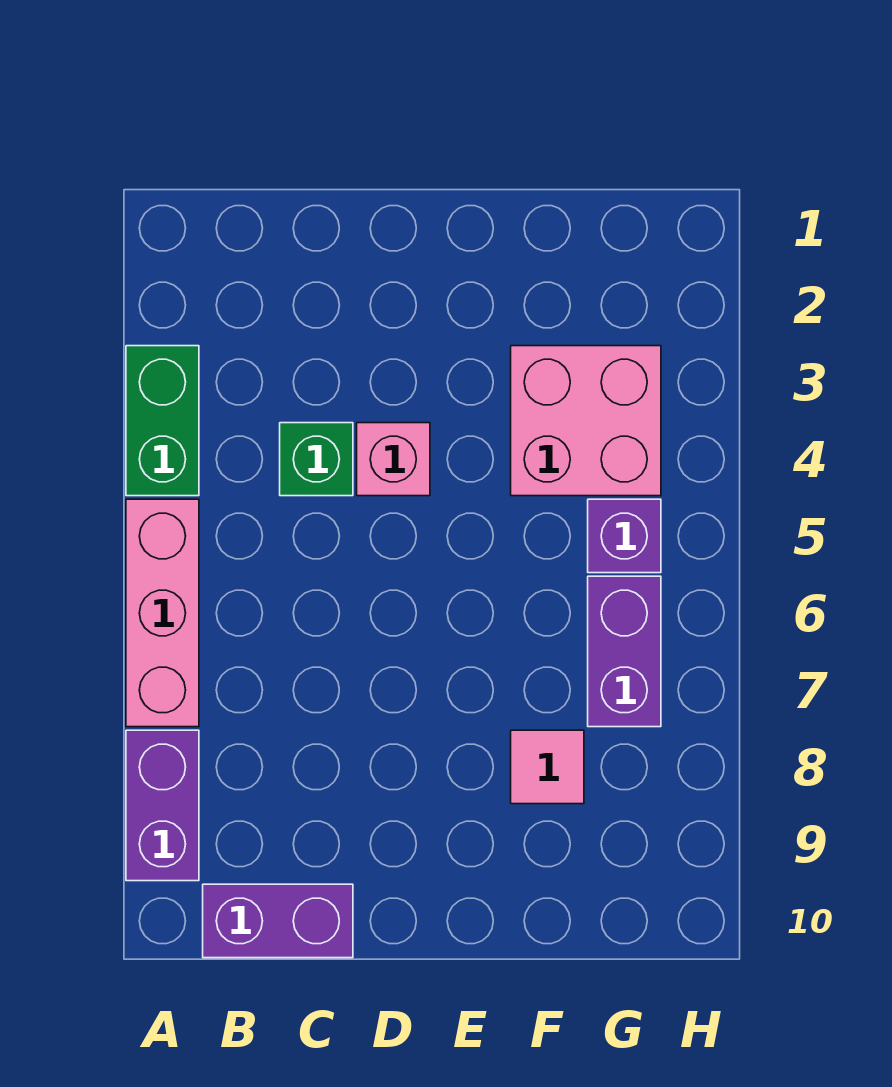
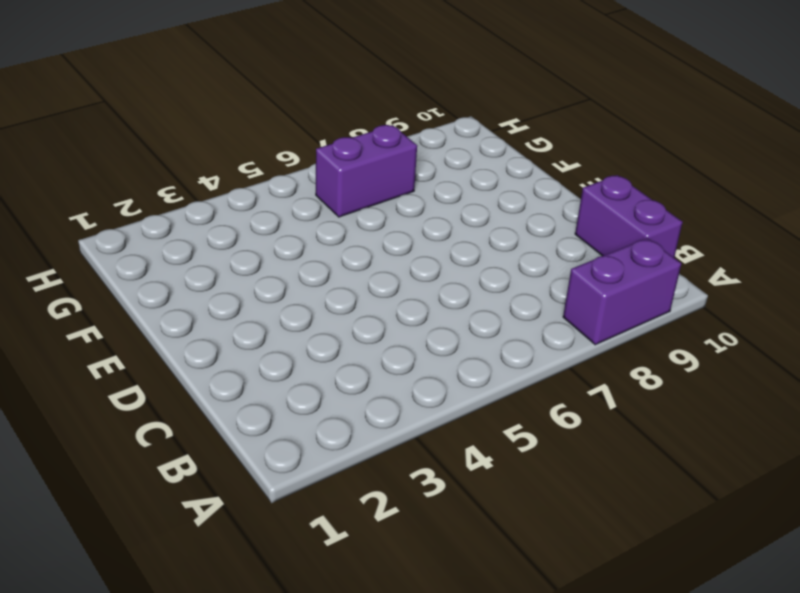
none -> green 1x2 brick [126,346,199,496]
none -> pink 1x3 brick [126,499,199,727]

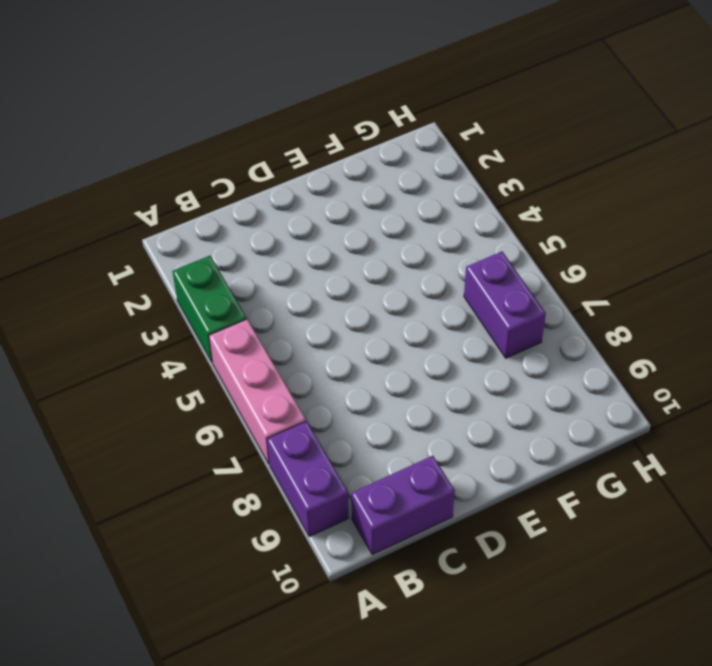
none -> green 1x1 brick [280,423,353,496]
none -> pink 1x1 brick [357,423,430,496]

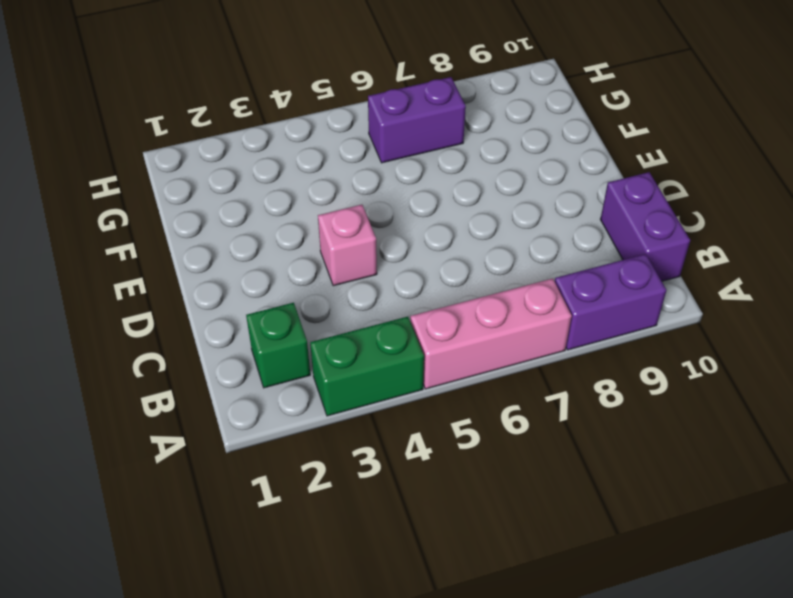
green 1x1 brick [246,303,310,388] -> green 1x1 brick moved to [280,423,353,496]
none -> pink 2x2 brick [511,346,661,496]
none -> pink 1x1 tile [511,730,584,804]

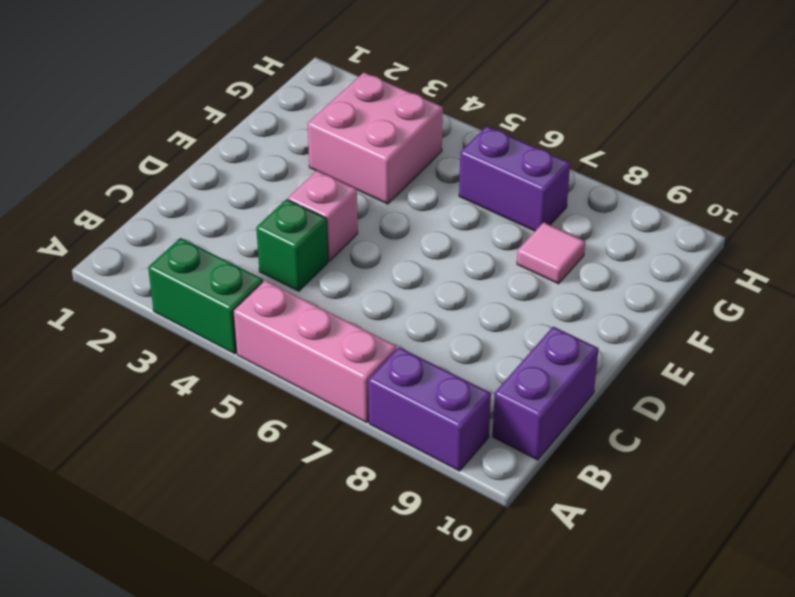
none -> purple 1x1 brick [588,499,661,573]

